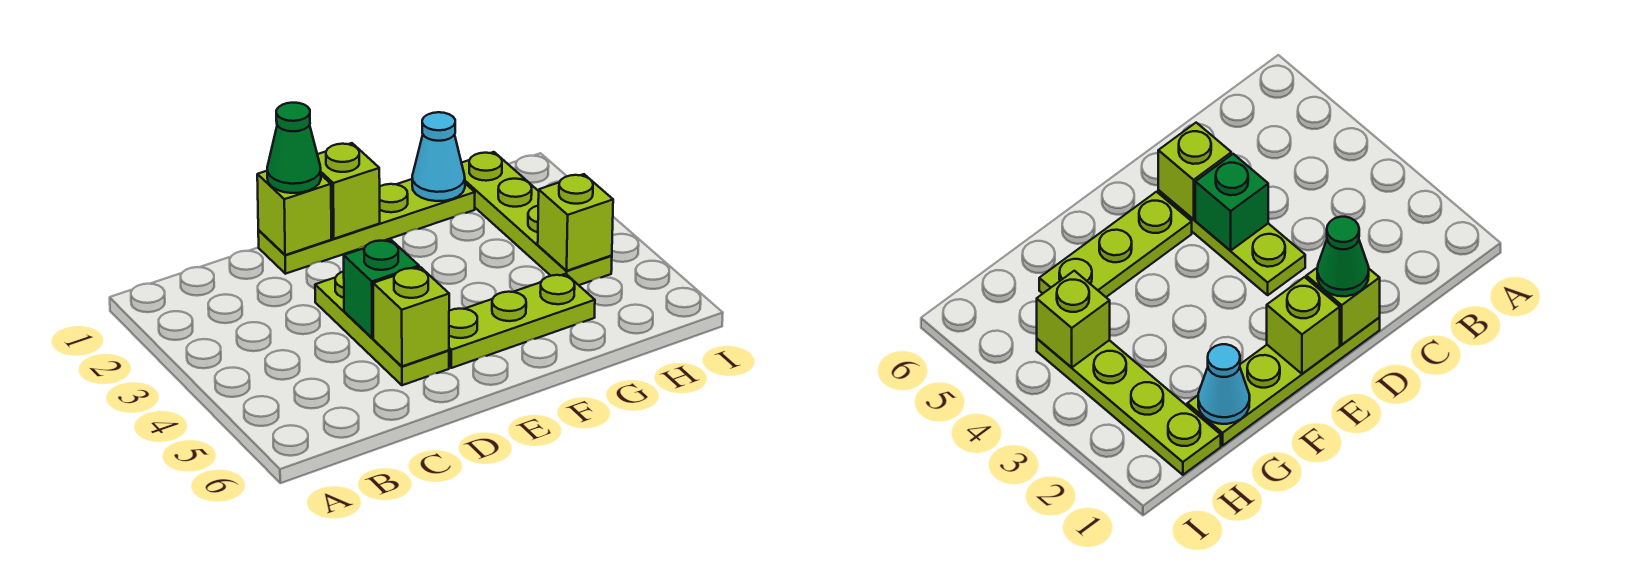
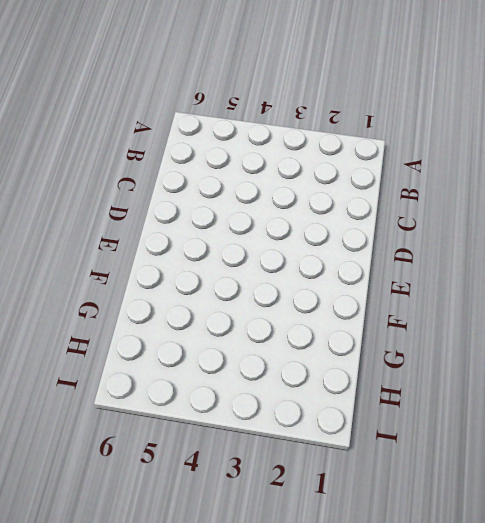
none -> lime 1x4 plate [258,179,475,274]
none -> lime 1x3 plate [315,271,449,385]

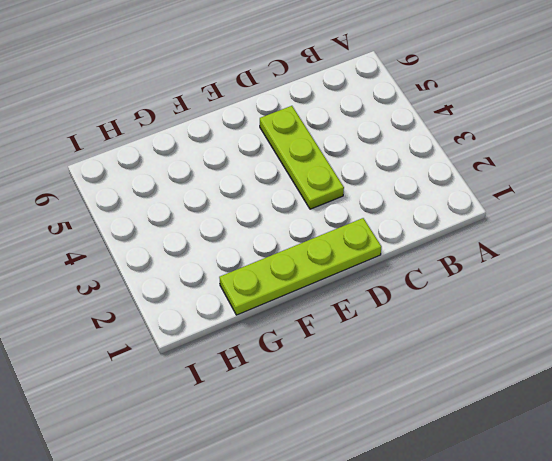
none -> lime 1x3 plate [449,274,595,368]
none -> lime 1x4 plate [462,152,612,285]

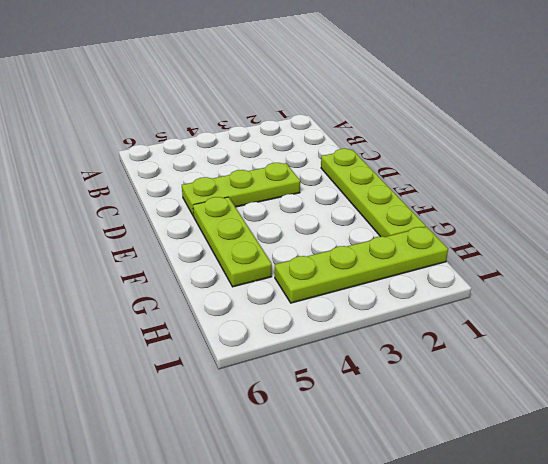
none -> lime 1x1 brick [257,171,331,255]
none -> green 1x1 brick [344,239,419,338]

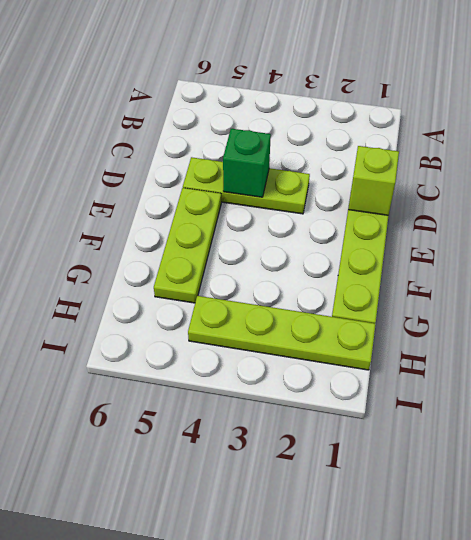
none -> lime 1x1 brick [373,267,449,366]
none -> lime 1x1 brick [317,143,380,239]

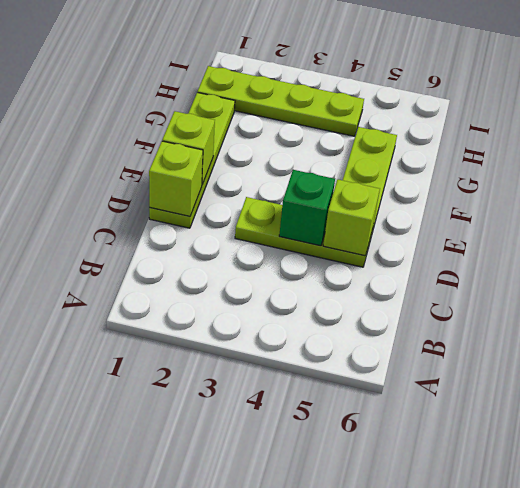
none -> cyan 1x1 cone [412,112,465,201]
none -> lime 1x1 brick [538,174,613,271]

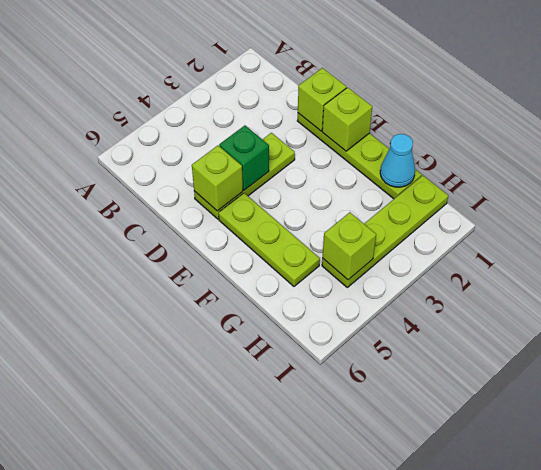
none -> green 1x1 cone [267,103,321,193]

